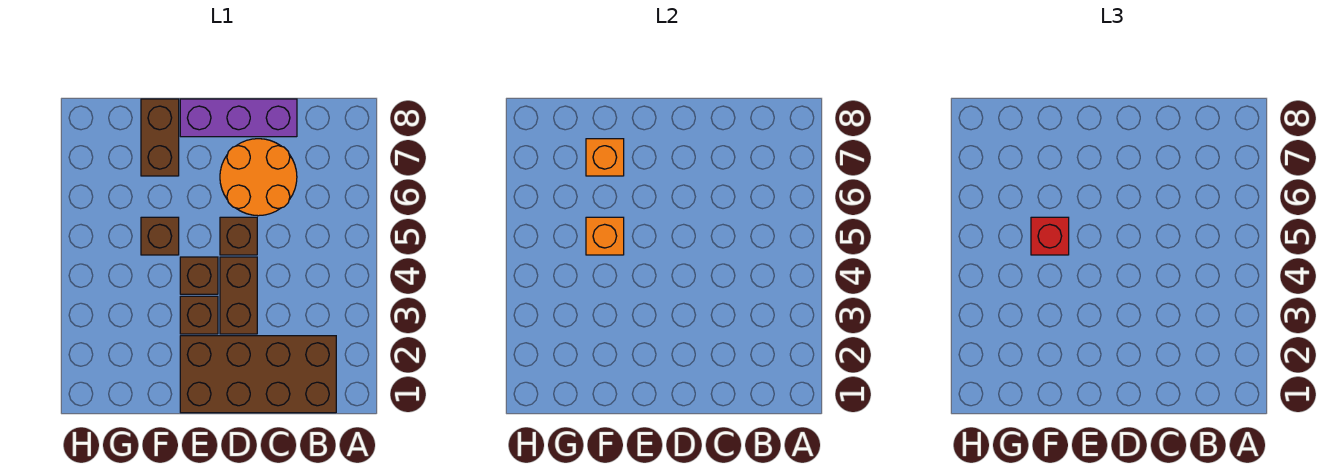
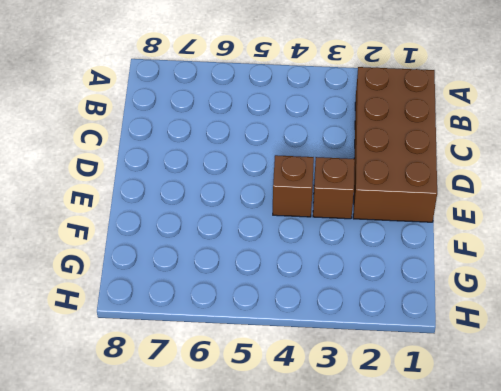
none -> orange 2x2 round brick [220,139,297,216]
none -> purple 1x3 brick [180,99,297,137]
none -> brown 1x2 brick [220,257,257,334]

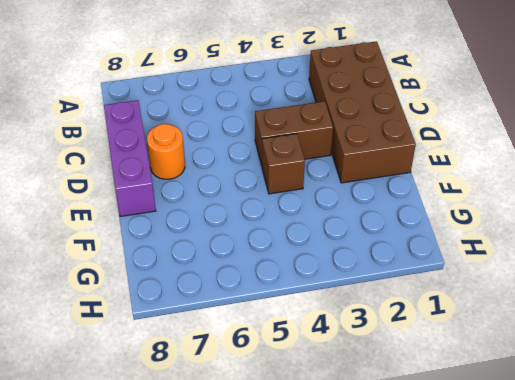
orange 1x1 round brick [147,124,185,179] -> orange 2x2 round brick [220,139,297,216]
none -> brown 1x1 brick [220,217,257,255]
none -> brown 1x1 brick [180,296,218,334]
none -> brown 1x1 brick [141,217,179,255]

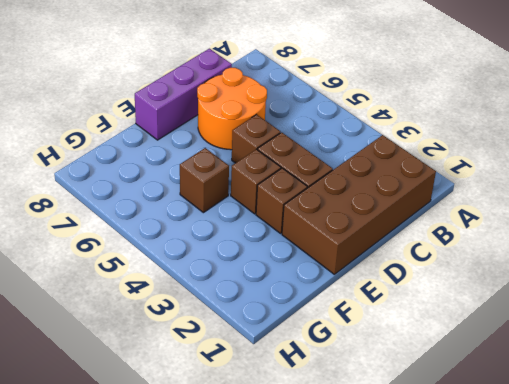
none -> brown 1x2 brick [141,99,179,176]
none -> orange 1x1 brick [586,217,624,255]
none -> orange 1x1 brick [586,139,624,176]

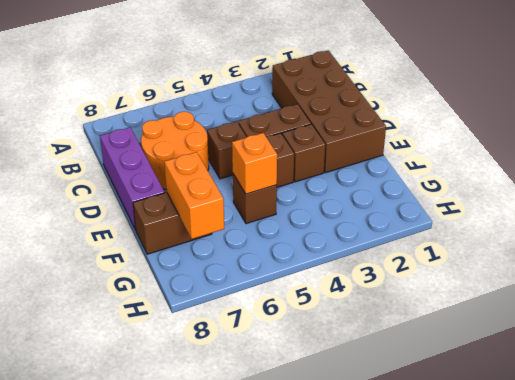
orange 1x2 brick [164,152,224,239] -> orange 1x1 brick [586,139,624,176]
none -> red 1x1 brick [1031,217,1069,255]

